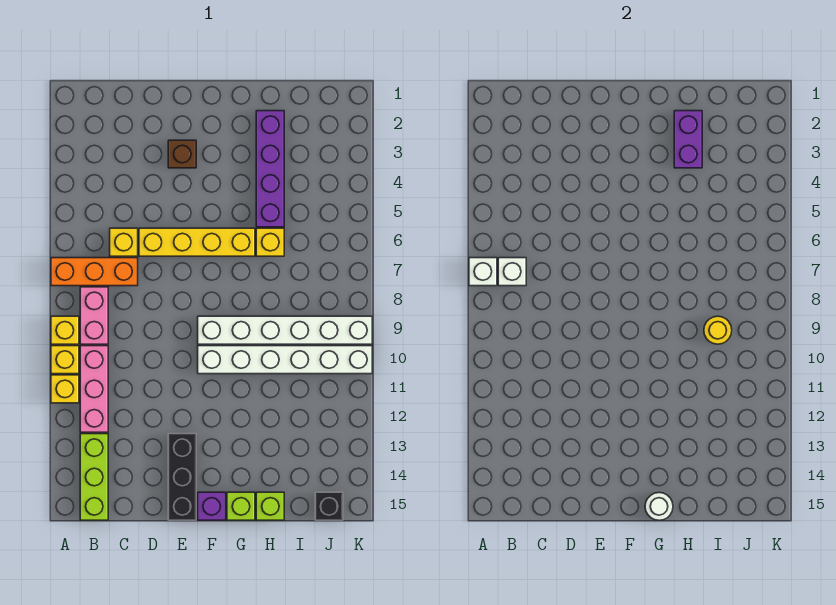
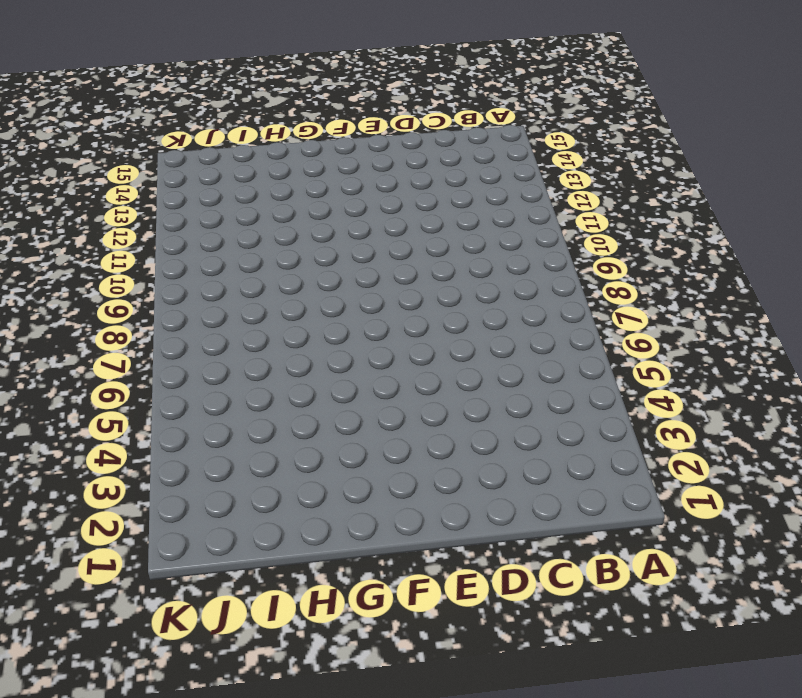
none -> orange 1x3 brick [51,258,138,286]
none -> yellow 1x1 brick [51,316,79,344]
none -> yellow 1x1 brick [51,346,79,374]

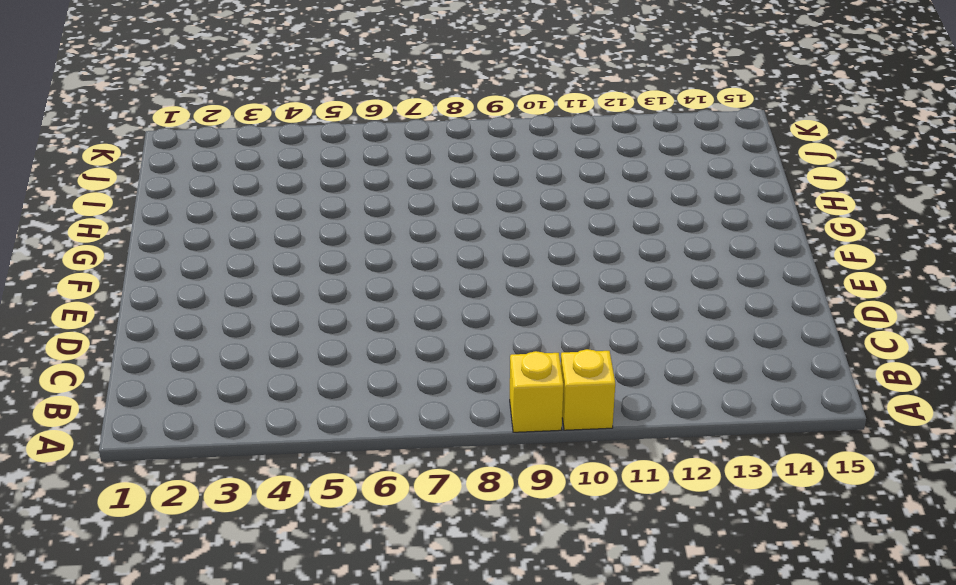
none -> orange 1x3 brick [51,258,138,286]
none -> yellow 1x1 brick [51,375,79,403]
none -> pink 1x2 brick [80,287,108,344]

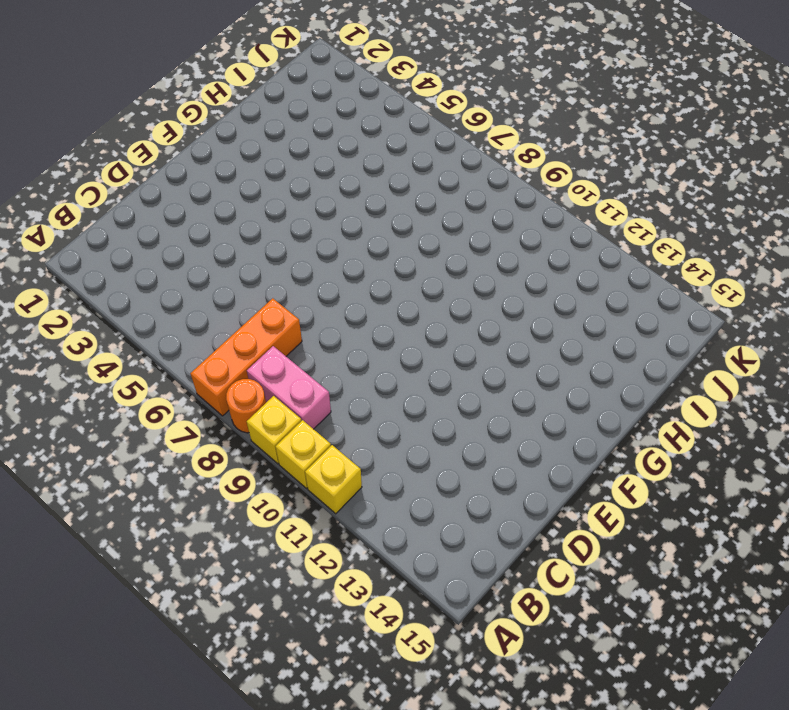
orange 1x1 round brick [226,379,266,433] -> none
none -> pink 1x3 brick [80,346,108,432]
none -> lime 1x3 brick [80,434,108,520]
none -> yellow 1x1 brick [110,228,138,256]

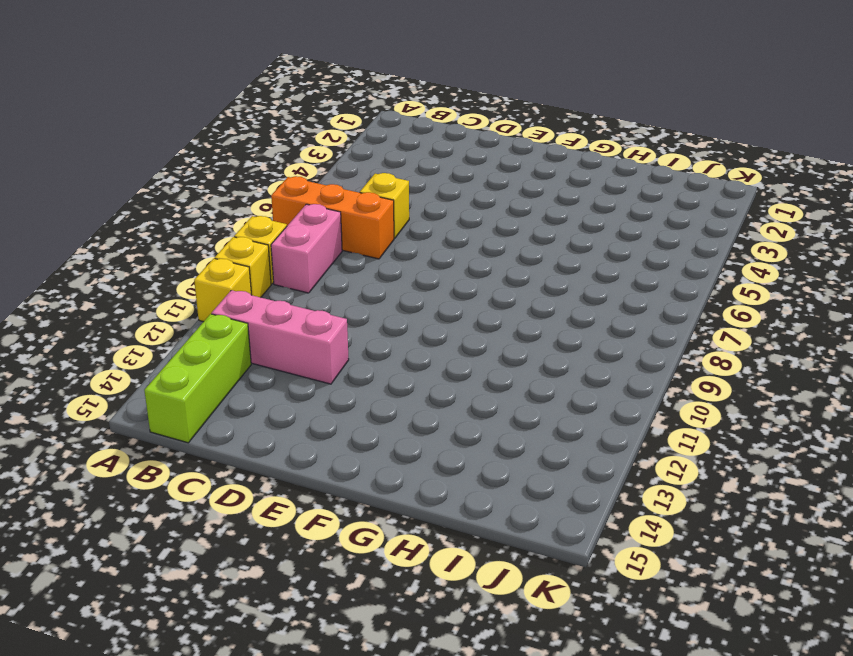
pink 1x3 brick [212,290,349,384] -> pink 1x3 brick turned to [80,346,108,432]
none -> yellow 1x4 brick [139,228,255,256]
none -> brown 1x1 brick [168,140,196,168]
none -> black 1x3 brick [168,434,196,520]

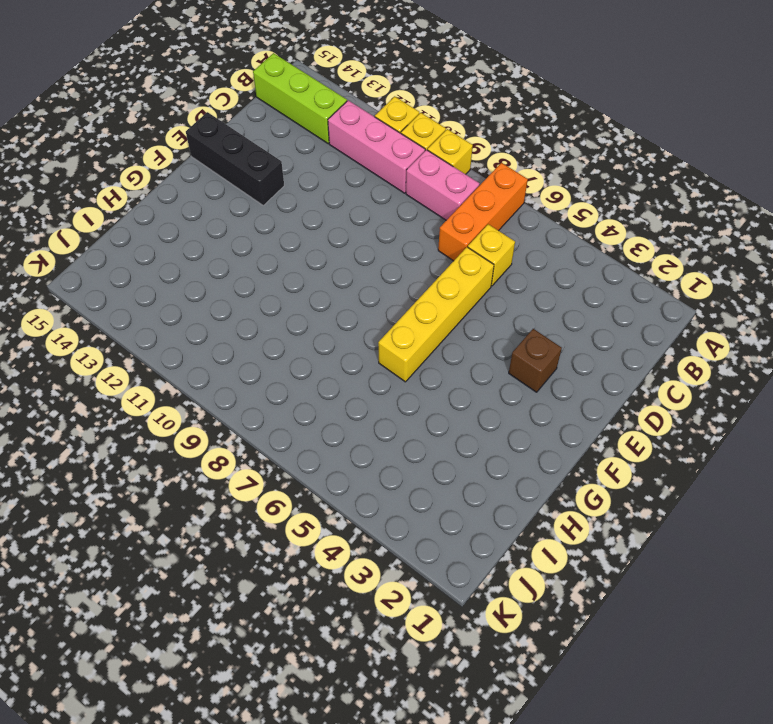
none -> white 1x6 brick [198,316,372,344]
none -> white 1x6 brick [198,346,372,374]
none -> purple 1x1 brick [198,492,226,520]

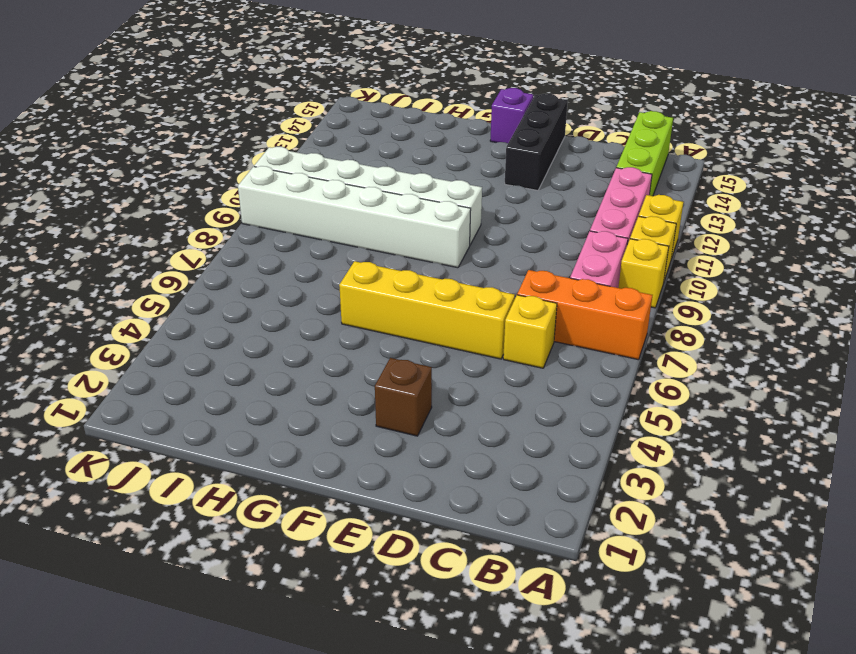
none -> lime 1x1 brick [227,492,255,520]
none -> purple 1x4 brick [256,111,284,227]
none -> yellow 1x1 brick [256,228,284,256]

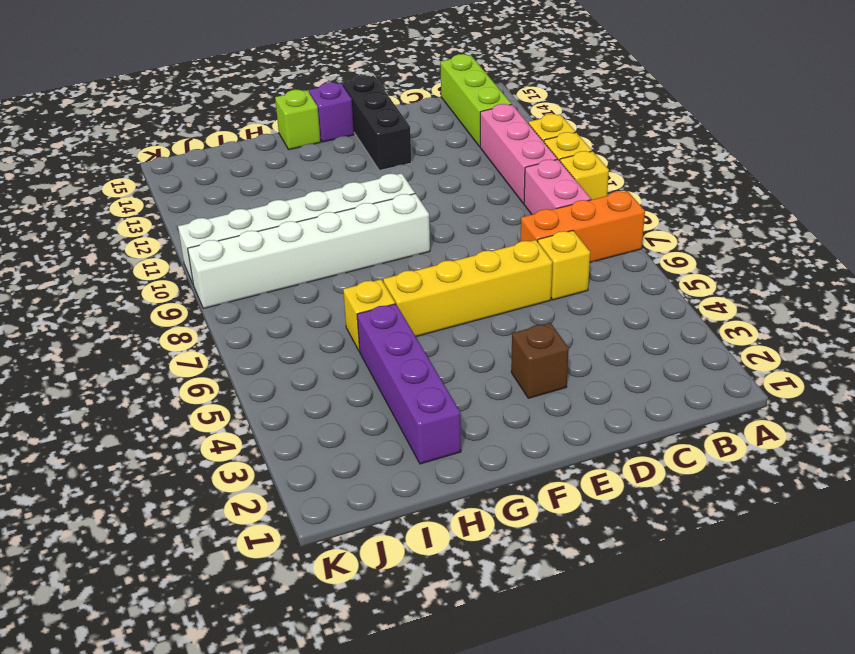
none -> lime 1x1 brick [256,492,284,520]
none -> black 1x1 brick [315,492,343,520]
none -> white 1x1 brick [469,258,497,286]

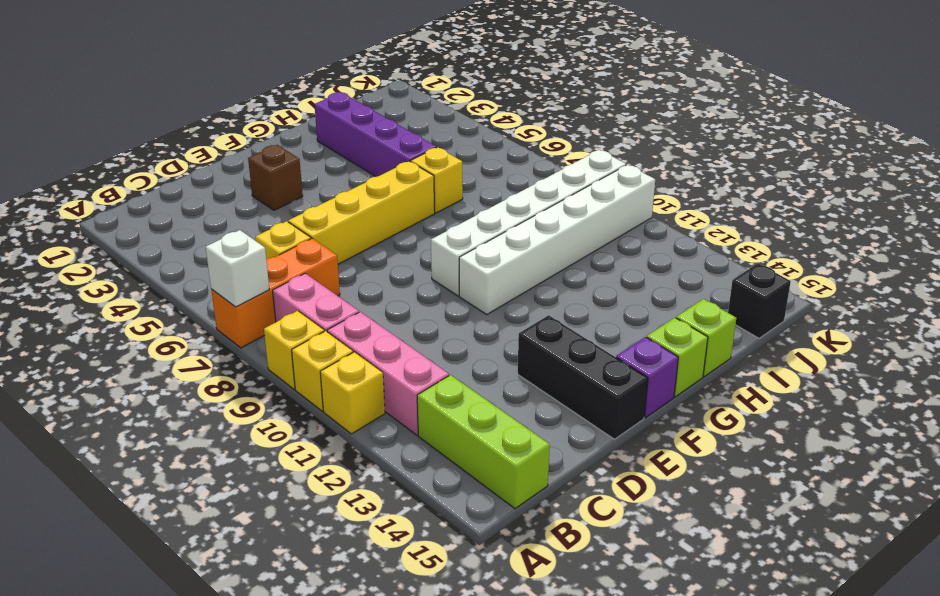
none -> white 1x1 brick [498,258,526,286]
none -> white 1x1 round brick [645,493,673,520]
none -> purple 1x2 brick [674,111,702,168]

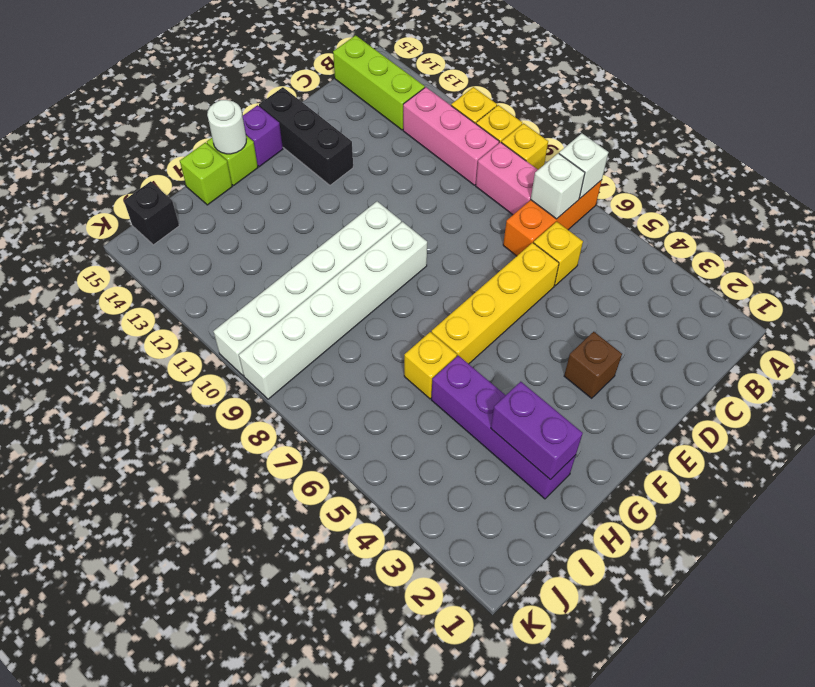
none -> yellow 1x1 round brick [704,316,732,344]

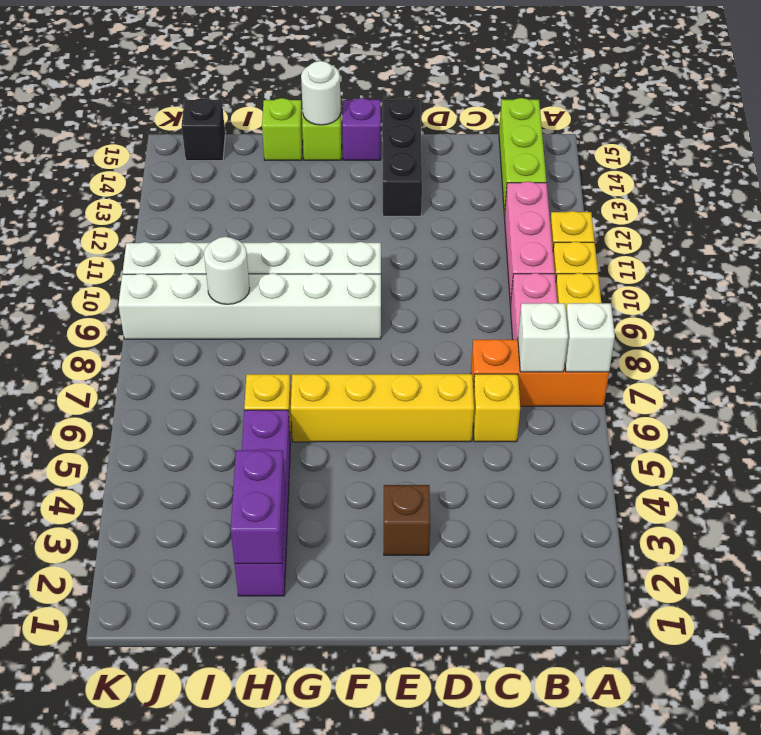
white 1x1 round brick [204,237,250,304] -> yellow 1x1 round brick [704,316,732,344]

